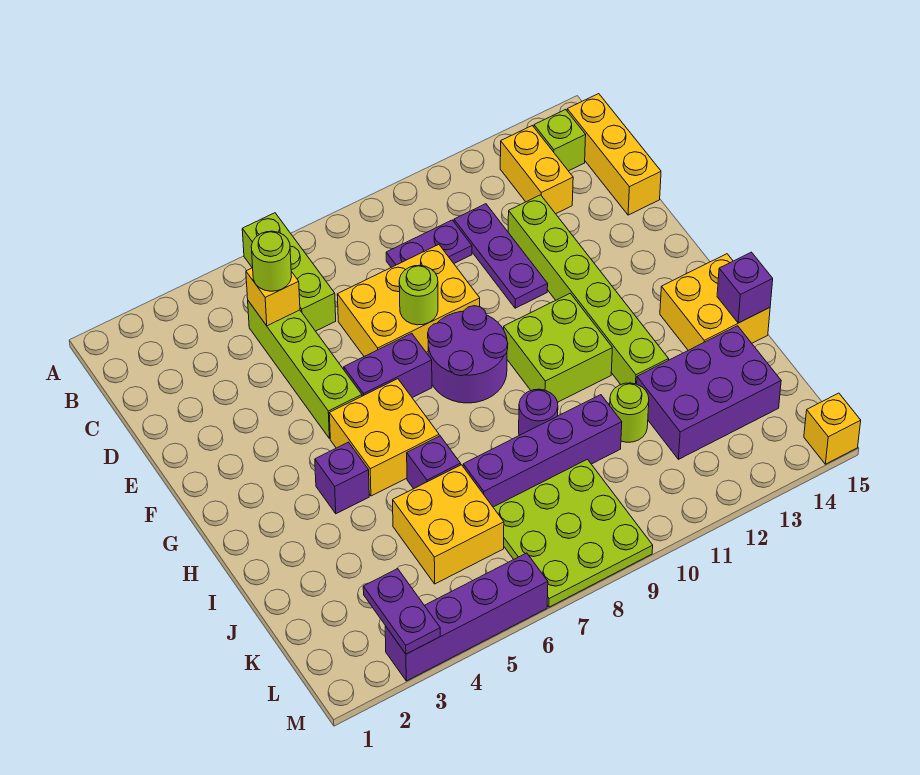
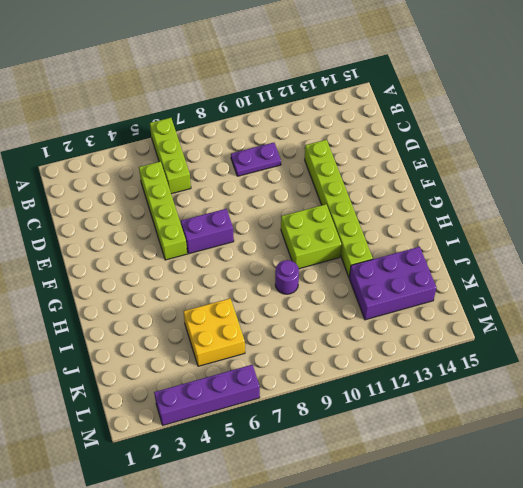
none -> yellow 1x2 brick [500,126,573,214]
none -> lime 1x1 brick [534,110,586,171]
none -> yellow 1x3 brick [567,94,661,215]

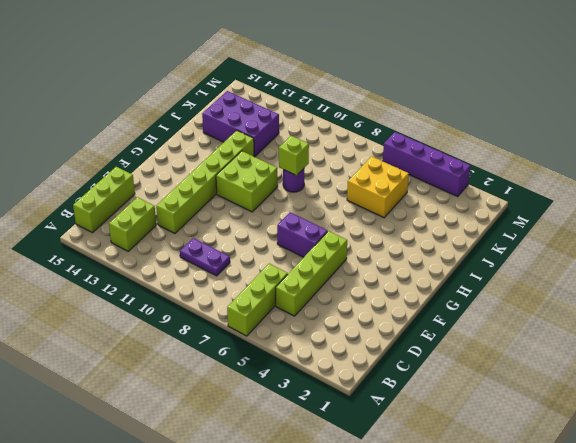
lime 1x2 brick [109,197,156,251] -> yellow 1x2 brick [500,126,573,214]
lime 1x3 brick [73,167,135,233] -> yellow 1x3 brick [567,94,661,215]
lime 1x1 brick [279,136,309,175] -> lime 1x1 brick moved to [534,110,586,171]
none -> purple 1x3 plate [454,204,548,308]
none -> yellow 2x3 brick [337,245,480,356]
none -> purple 2x2 round brick [428,306,508,403]

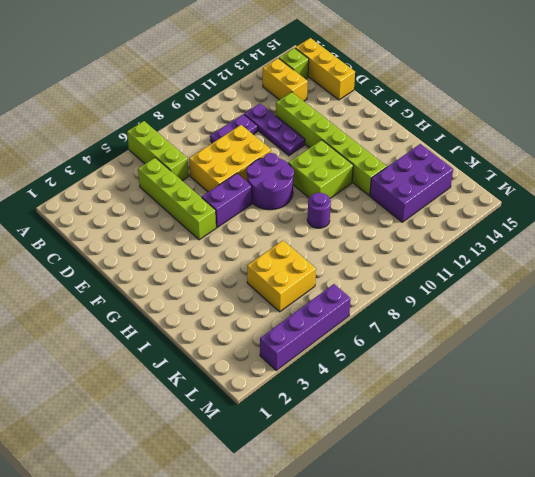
none -> yellow 2x2 brick [329,379,439,496]
none -> purple 1x1 brick [315,442,369,514]
none -> yellow 2x2 brick [660,254,770,350]

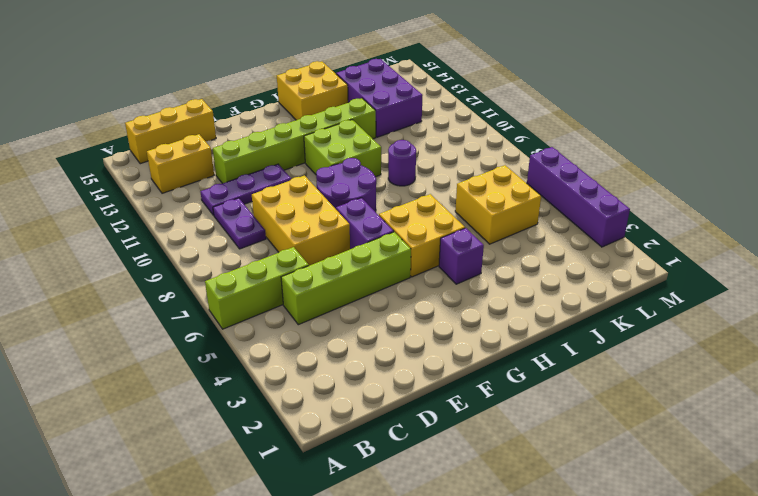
none -> lime 1x1 brick [534,110,586,171]
none -> purple 1x1 brick [407,436,461,489]
none -> purple 1x4 brick [463,395,622,507]

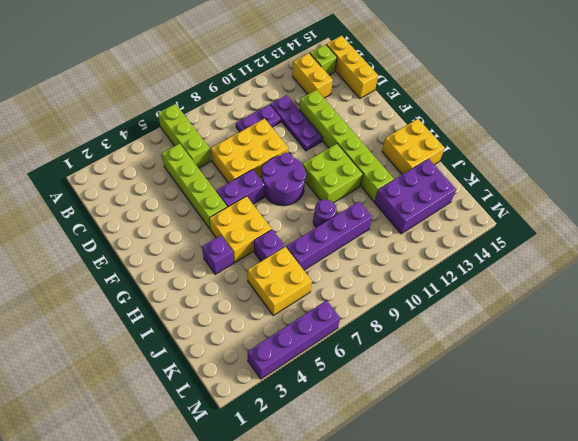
none -> lime 1x1 round brick [610,383,649,442]
none -> lime 3x3 plate [493,459,653,607]
none -> yellow 1x1 brick [804,393,861,464]

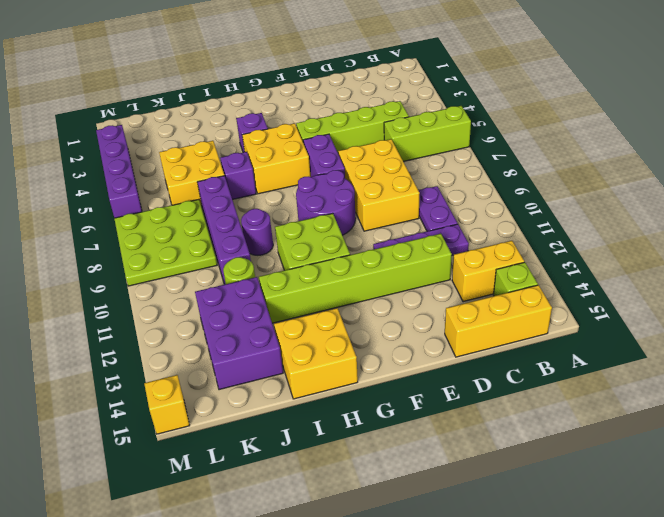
none -> yellow 1x1 brick [246,268,300,326]
none -> lime 1x1 round brick [399,265,438,325]
none -> purple 1x1 brick [717,252,773,323]

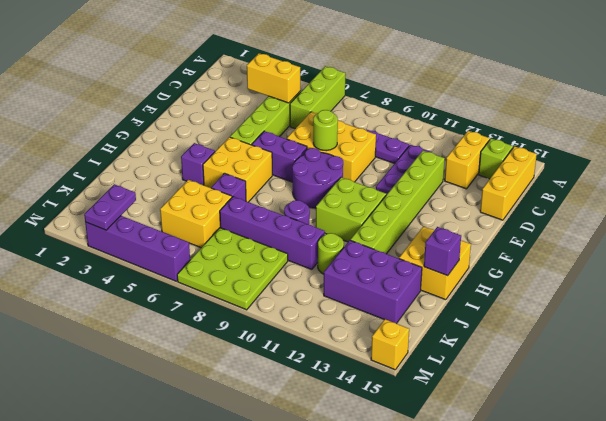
yellow 1x2 brick [247,53,300,103] -> yellow 1x1 brick [246,268,300,326]
none -> lime 1x1 round brick [251,231,292,291]

